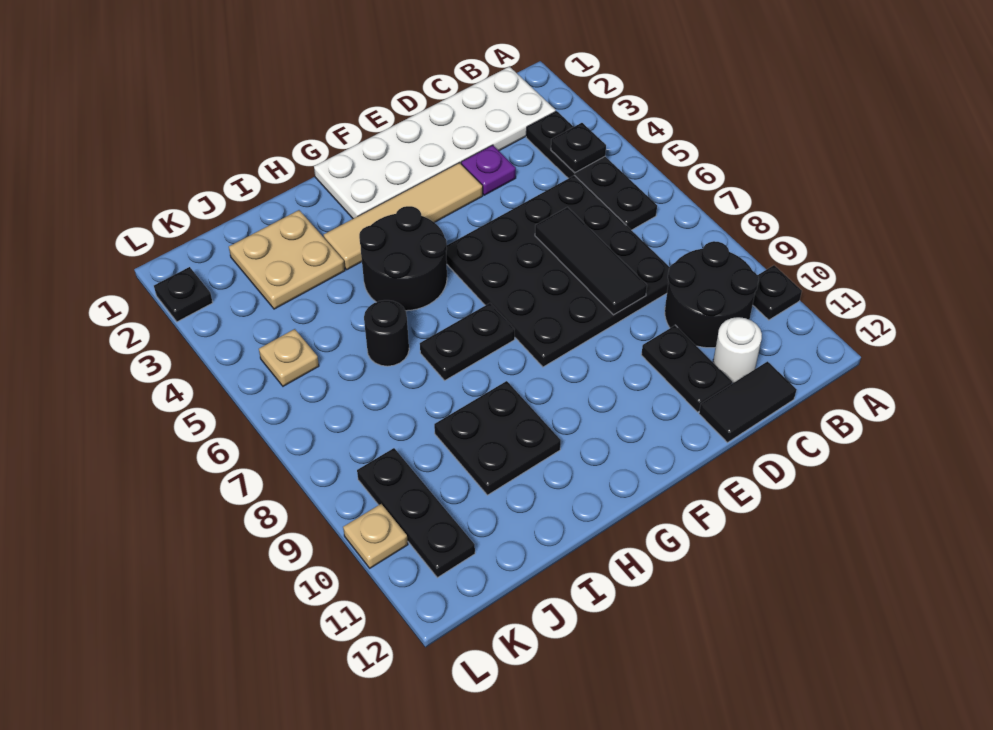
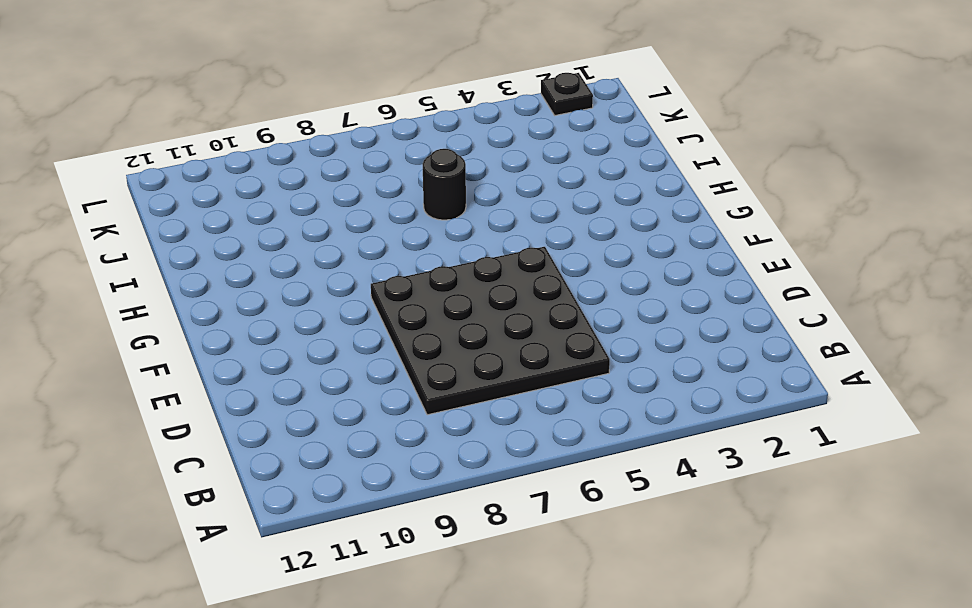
none -> black 1x1 plate [753,265,802,320]
none -> white 2x6 plate [314,67,556,219]
none -> black 1x4 plate [526,111,657,230]

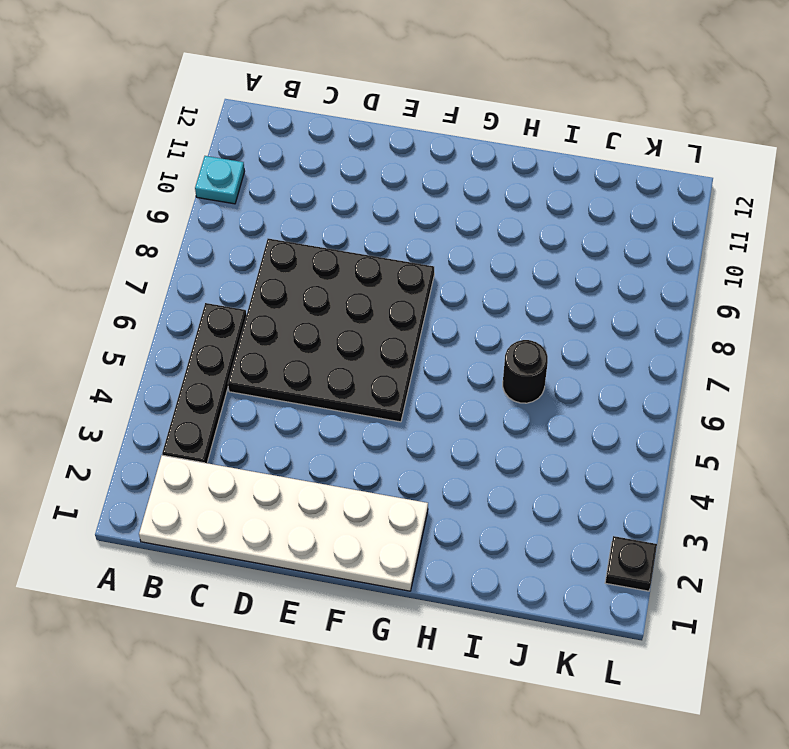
cyan 1x1 plate [195,156,245,204] -> black 1x1 plate [753,265,802,320]
none -> black 2x2 round brick [665,241,759,348]
none -> white 1x1 round brick [713,317,762,383]
none -> black 1x2 tile [699,362,797,443]

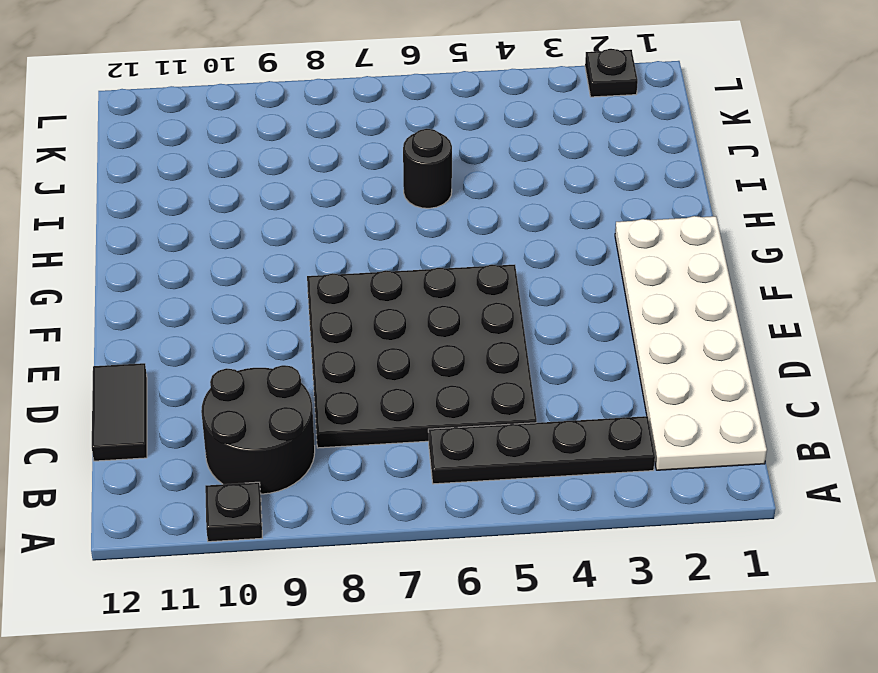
none -> white 1x1 round brick [713,317,762,383]
none -> purple 1x1 plate [461,145,516,195]
none -> black 1x2 plate [641,325,732,412]

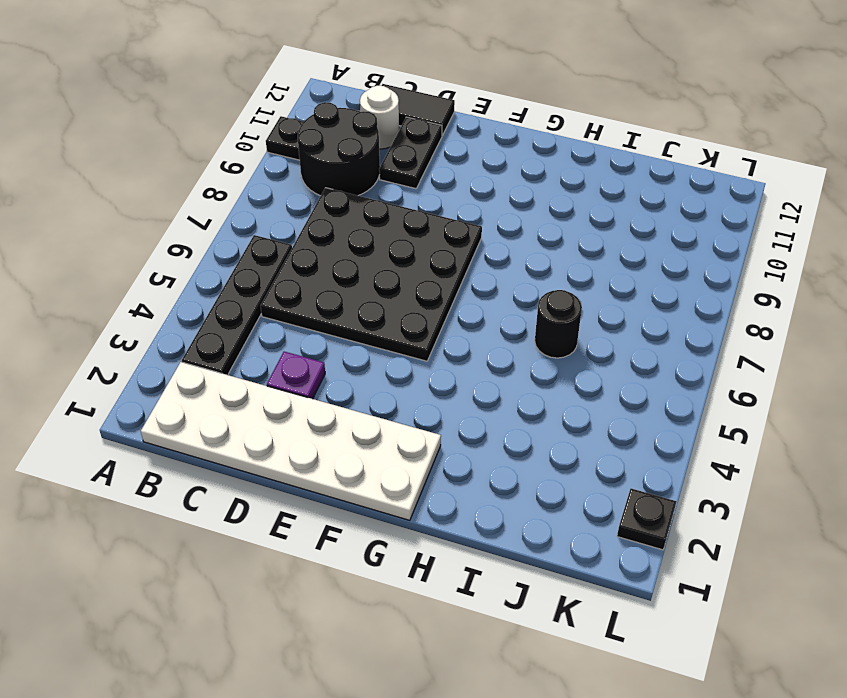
none -> tan 1x4 tile [324,163,483,270]
none -> black 2x2 round brick [359,206,447,311]
none -> black 1x2 plate [420,303,515,380]

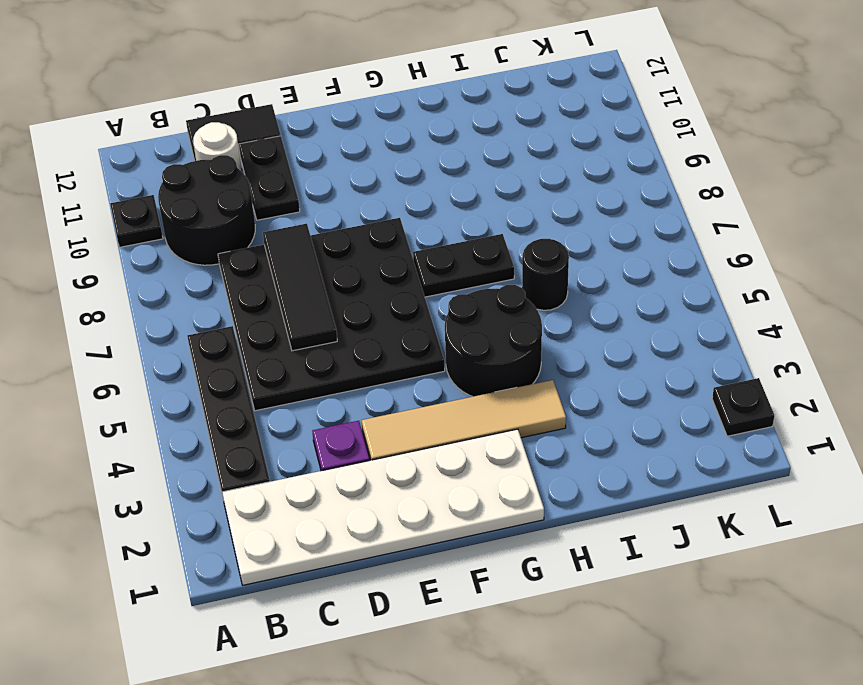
none -> black 2x2 plate [434,381,561,495]
none -> tan 2x2 plate [229,210,345,309]
none -> tan 1x1 plate [259,329,319,386]

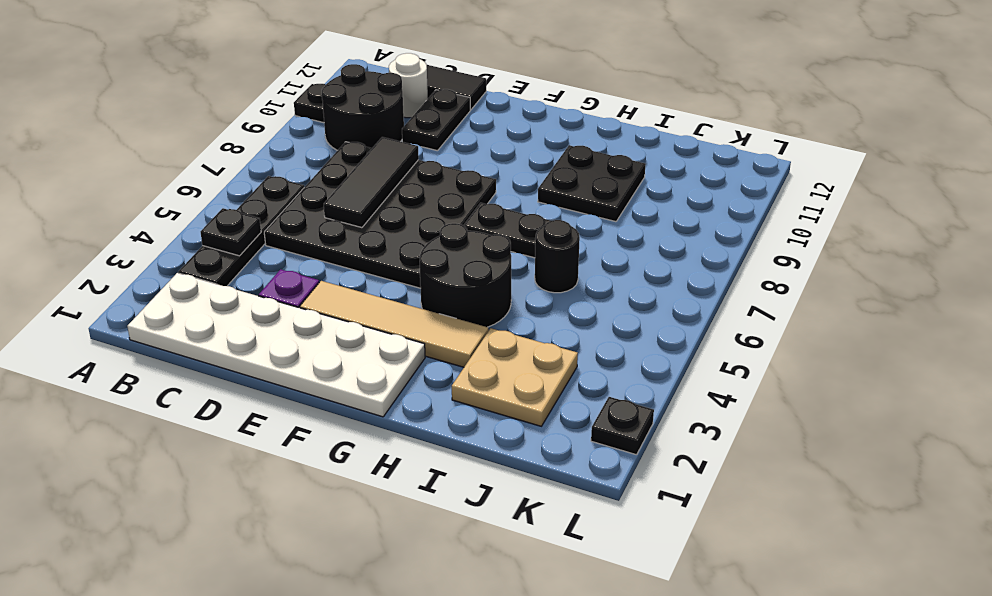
none -> tan 1x1 plate [259,329,319,386]
none -> black 1x3 plate [357,448,475,578]
none -> tan 1x1 plate [343,504,408,568]

